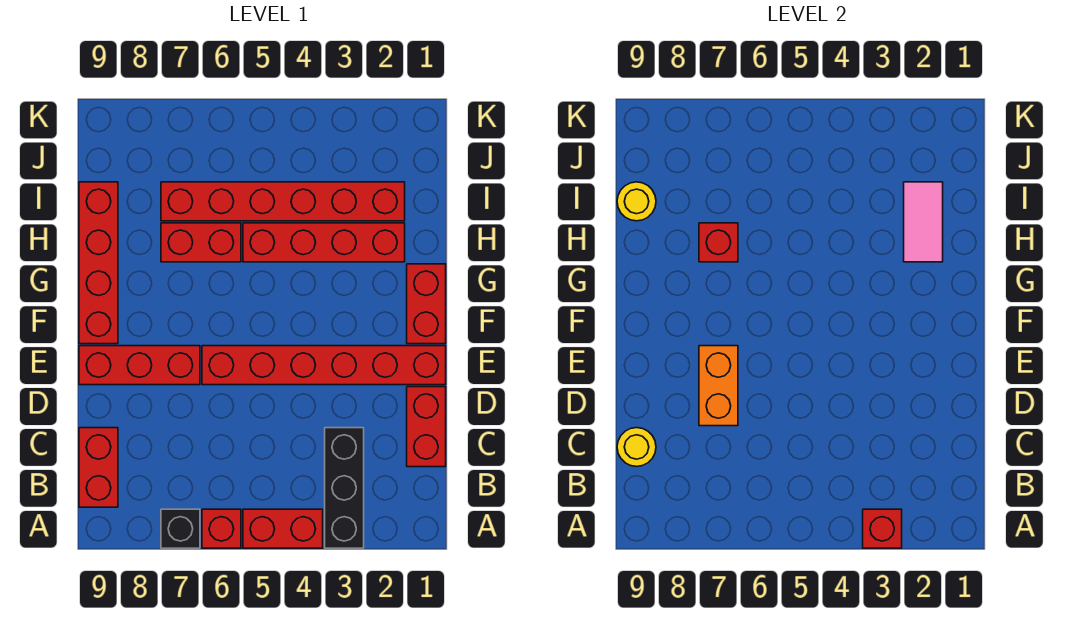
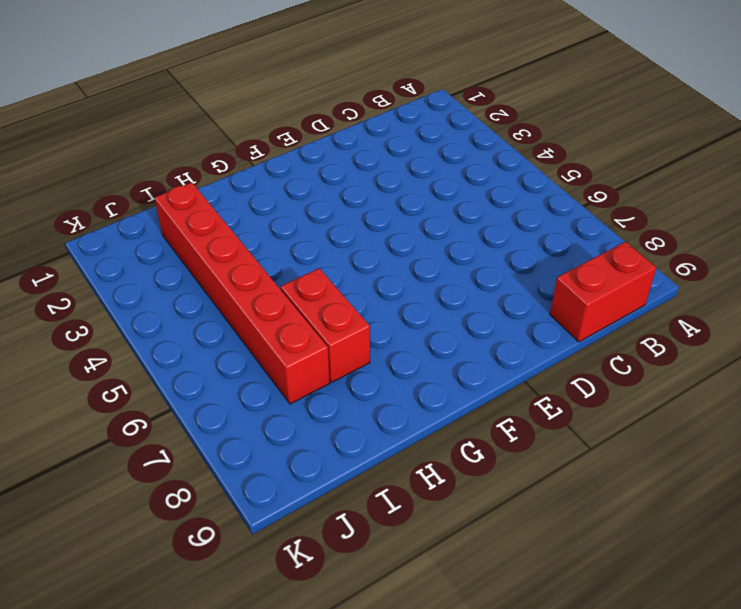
none -> black 1x3 brick [325,428,364,548]
none -> red 1x2 brick [243,509,323,548]
none -> red 1x1 brick [202,509,241,548]

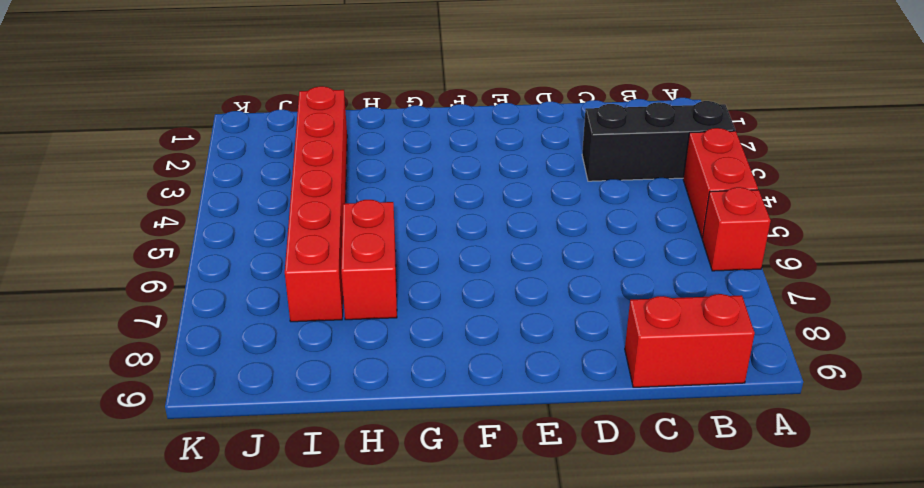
none -> black 1x1 brick [161,509,200,548]
none -> red 1x2 brick [407,387,446,467]
none -> red 1x6 brick [202,346,446,385]

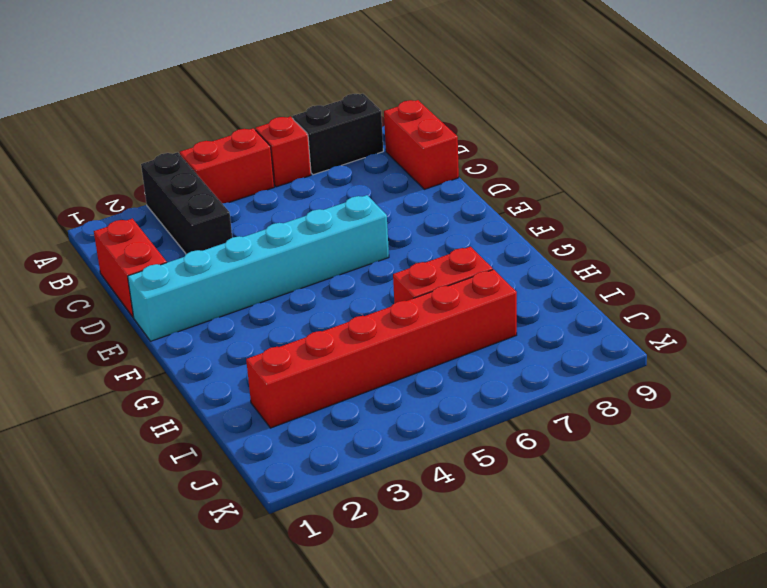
black 1x2 brick [292,94,383,175] -> black 1x1 brick [161,509,200,548]
cyan 1x6 brick [128,195,389,341] -> red 1x6 brick [202,346,446,385]
none -> red 1x3 brick [79,346,200,385]
none -> red 1x2 brick [407,264,446,344]
none -> red 1x4 brick [79,182,118,344]

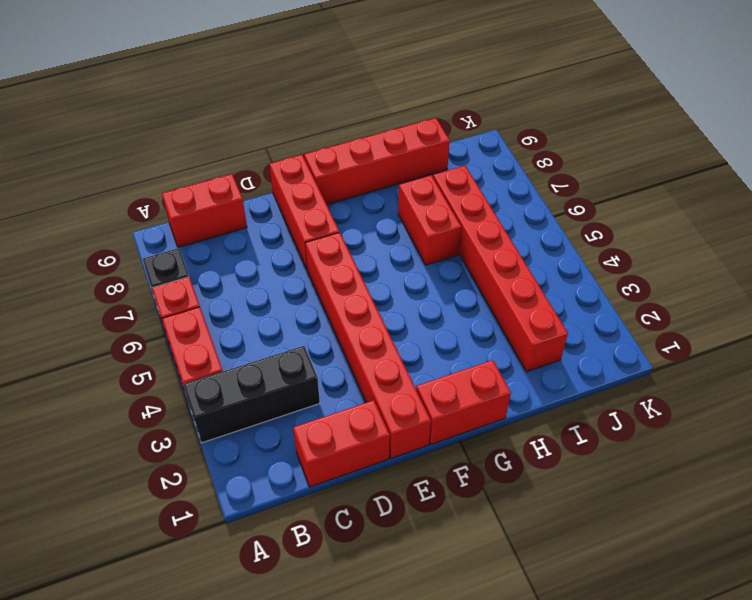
none -> red 1x4 brick [243,223,405,262]
none -> red 1x1 brick [863,509,902,548]
none -> yellow 1x1 round brick [617,428,656,467]

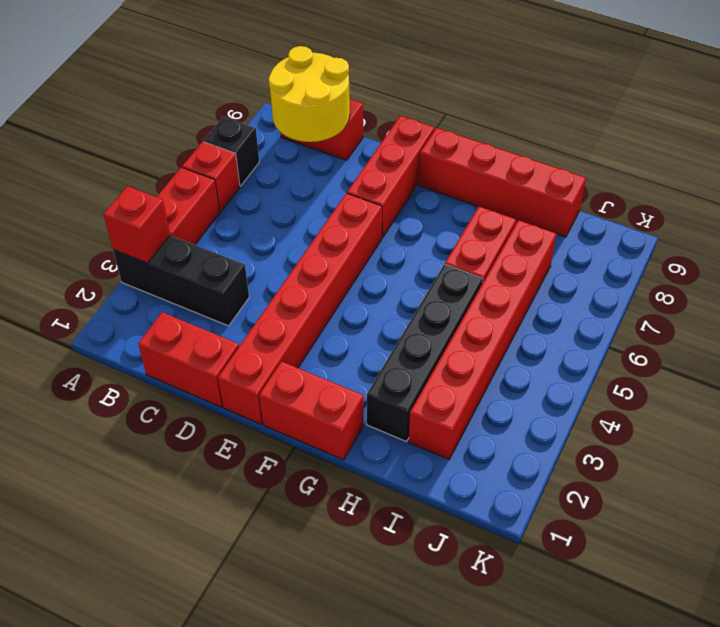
yellow 2x2 round brick [269,46,350,142] -> yellow 1x1 round brick [617,428,656,467]
black 1x4 brick [367,264,483,442] -> red 1x4 brick [243,223,405,262]
none -> orange 1x2 brick [699,346,738,426]
none -> pink 1x2 tile [904,182,943,262]
none -> red 1x1 brick [699,223,738,262]

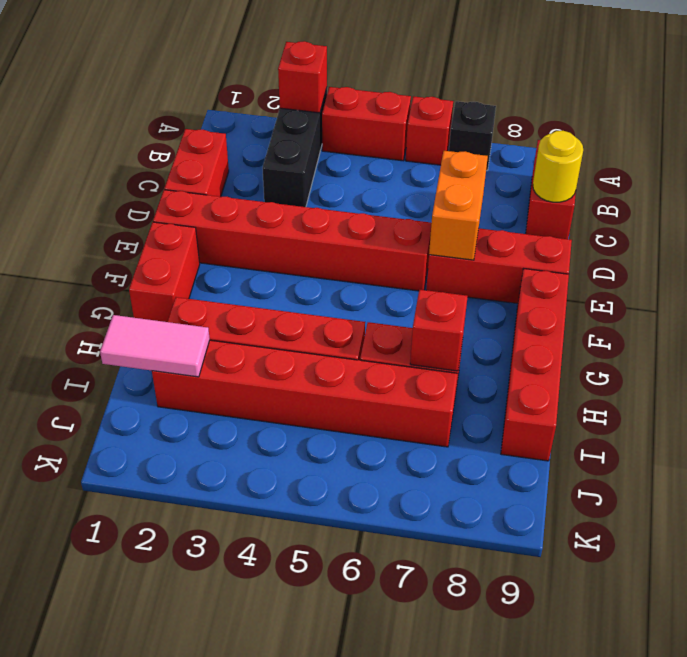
pink 1x2 tile [100,315,210,377] -> pink 1x2 tile turned to [904,182,943,262]
none -> yellow 1x1 round brick [617,182,656,221]

